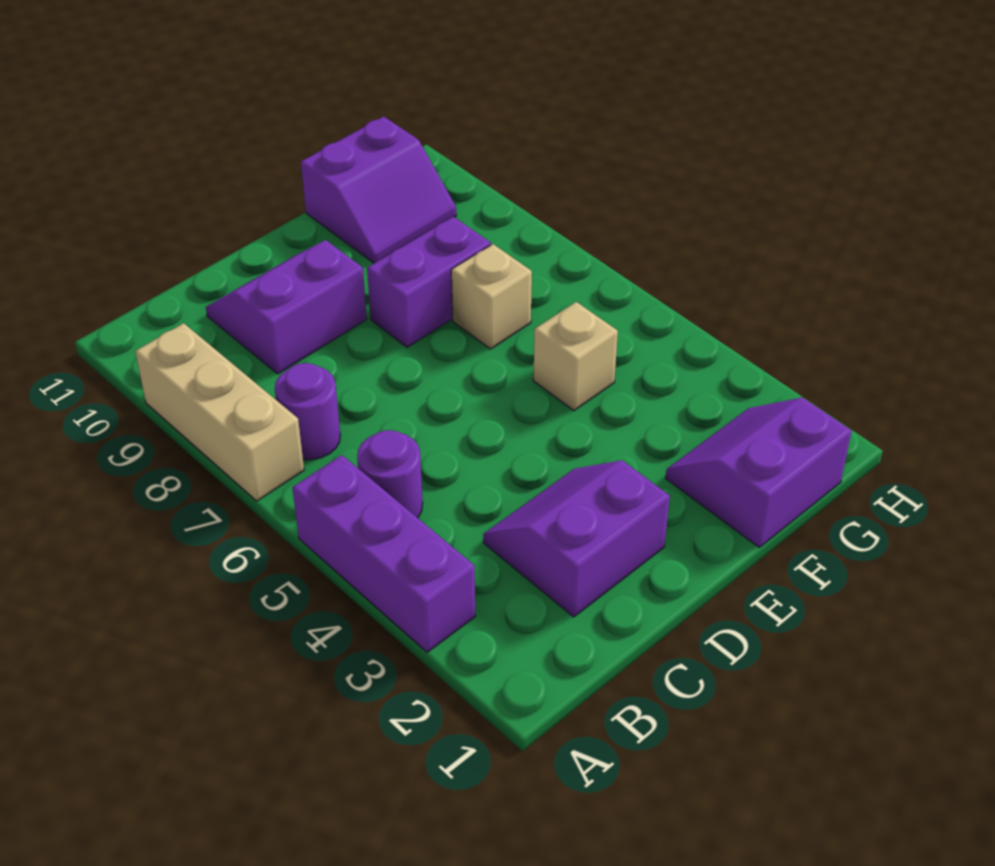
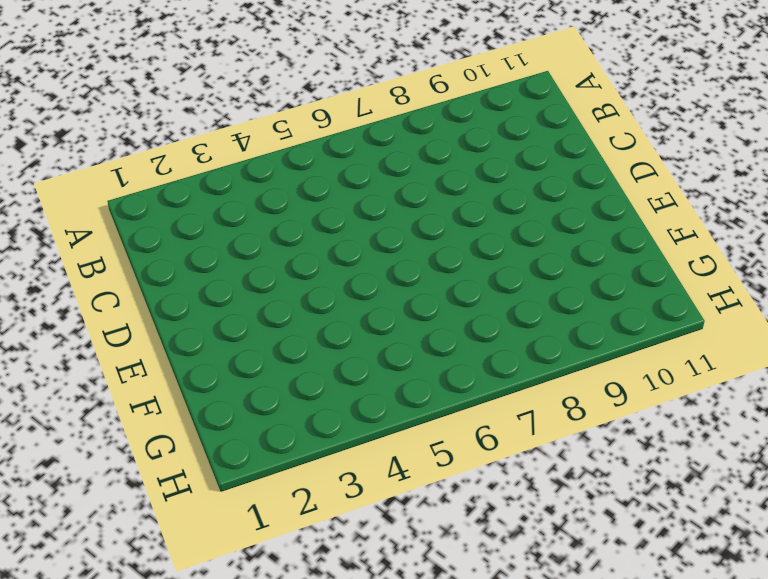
none -> purple 1x3 brick [292,455,475,652]
none -> tan 1x3 brick [135,323,304,501]

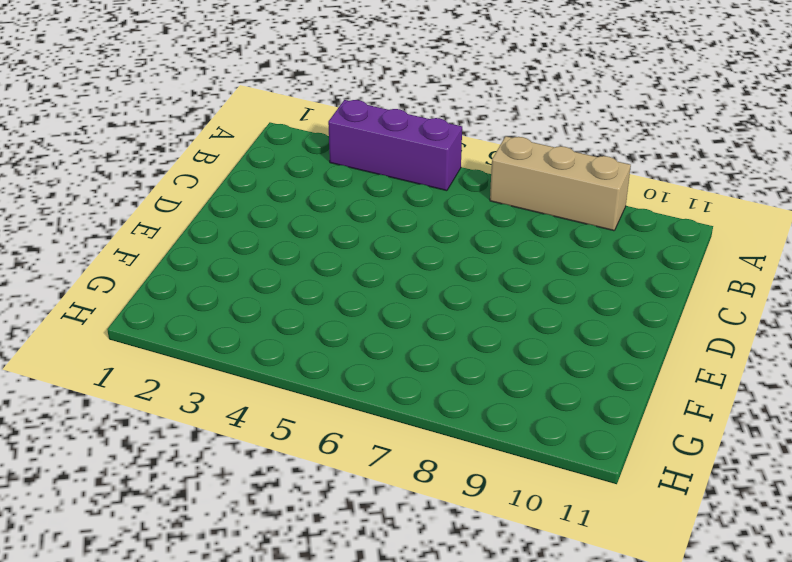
none -> purple 1x1 round brick [357,430,423,518]
none -> purple 1x1 round brick [275,363,340,460]

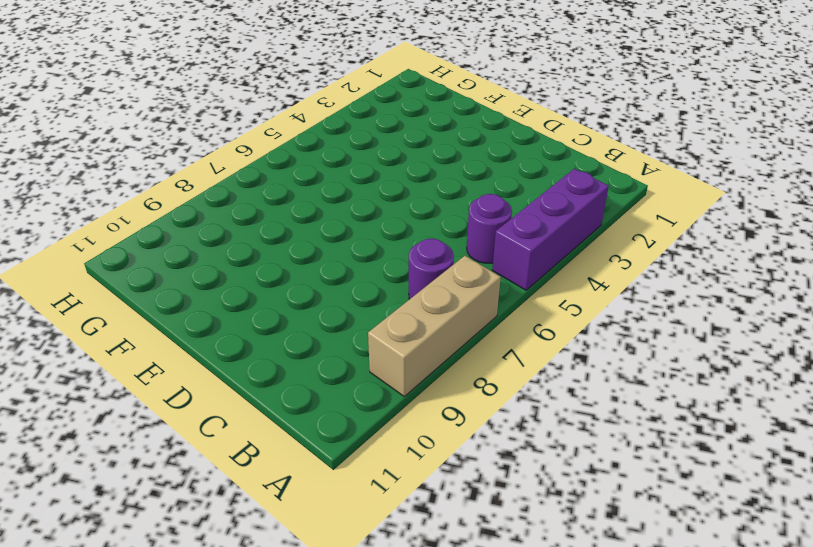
none -> purple 2x2 slope [483,460,670,617]
none -> purple 2x2 slope [206,240,367,374]

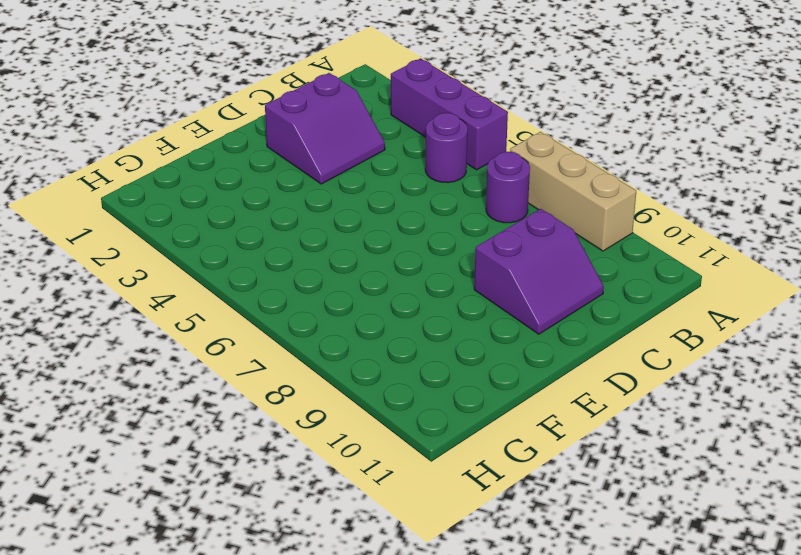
none -> purple 1x2 brick [367,217,491,347]
none -> purple 2x2 slope [666,397,852,547]

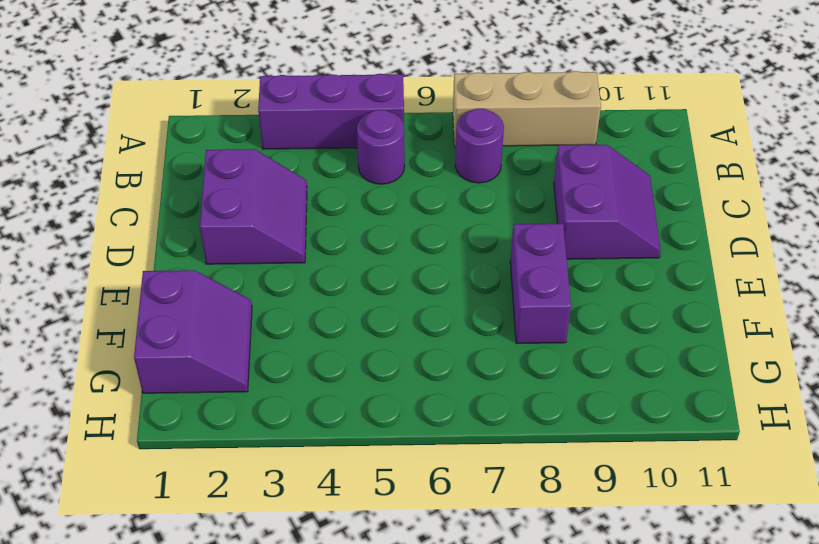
none -> tan 1x1 brick [533,302,618,411]
none -> tan 1x1 brick [451,244,532,349]

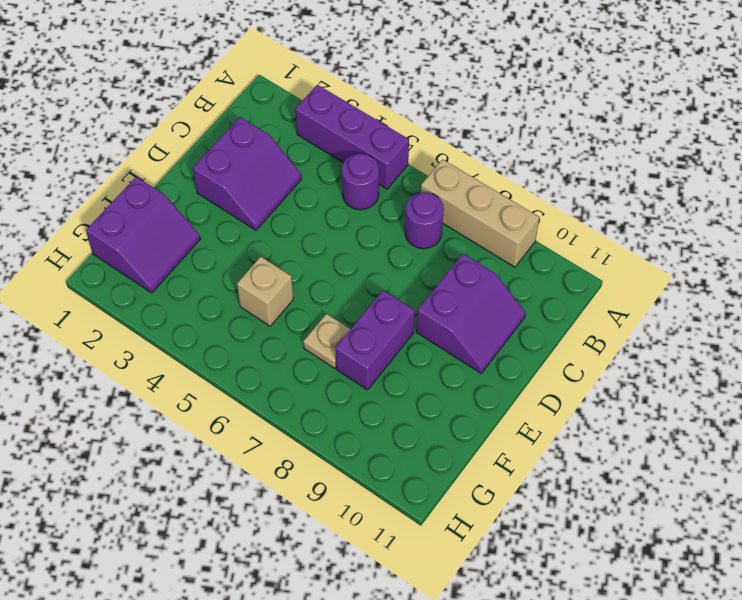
tan 1x1 plate [303,314,350,368] -> tan 1x1 brick [451,244,532,349]
none -> purple 2x2 slope [301,116,456,263]

